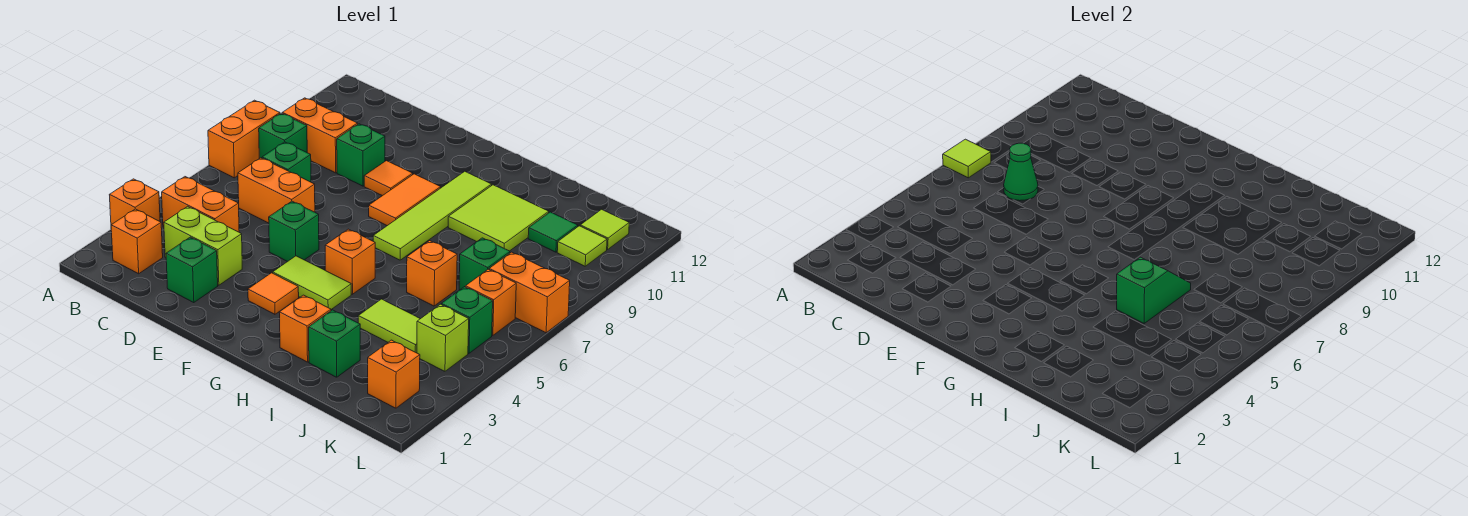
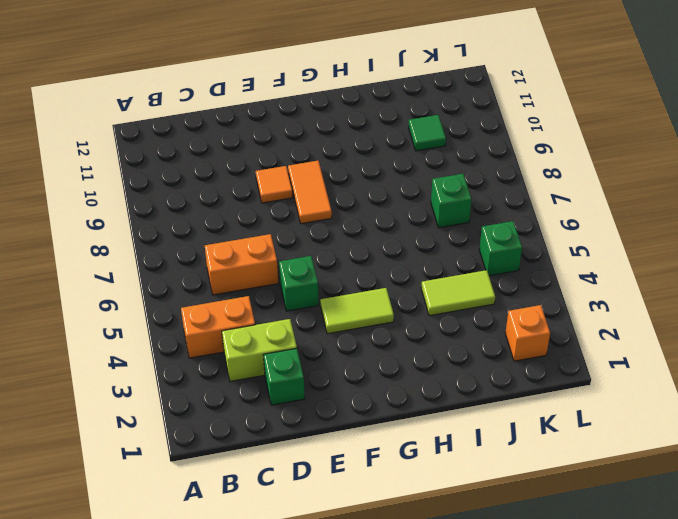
none -> orange 1x1 brick [110,179,160,225]
none -> orange 1x2 brick [208,100,280,178]
none -> orange 1x1 brick [111,209,163,274]
none -> green 1x1 brick [259,113,307,158]

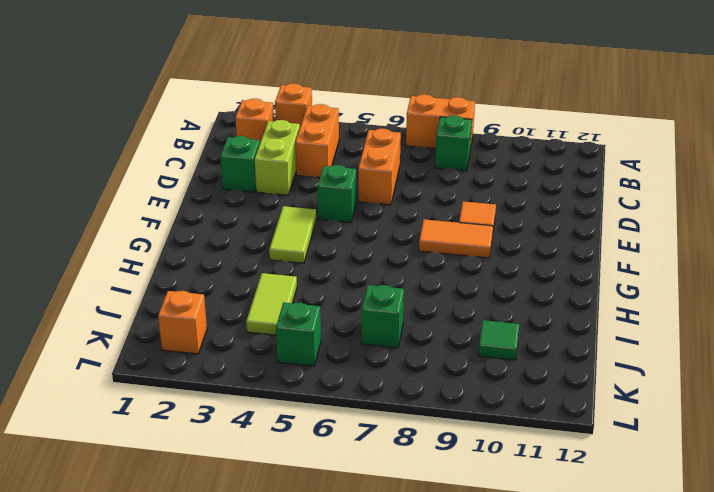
none -> orange 1x2 brick [282,98,358,173]
none -> green 1x1 brick [262,142,311,182]
none -> green 1x1 brick [337,124,385,186]
none -> orange 1x1 tile [248,273,299,314]

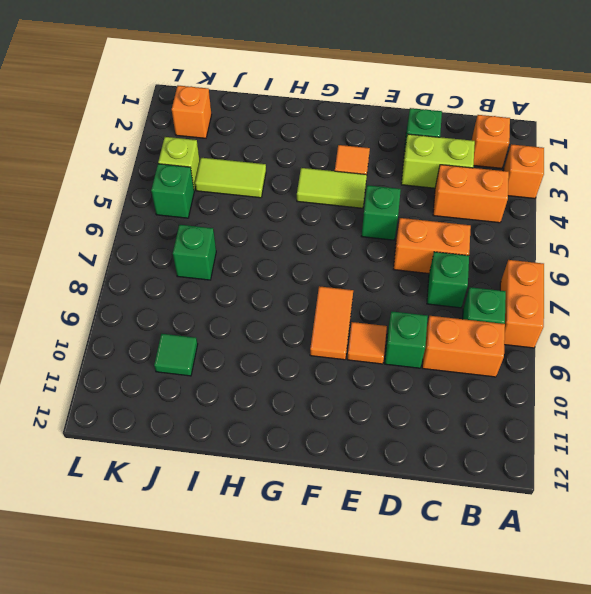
none -> orange 1x1 brick [325,229,375,294]
none -> lime 1x4 tile [373,171,492,260]
none -> orange 1x1 brick [279,295,331,362]
none -> lime 2x2 tile [448,185,549,251]

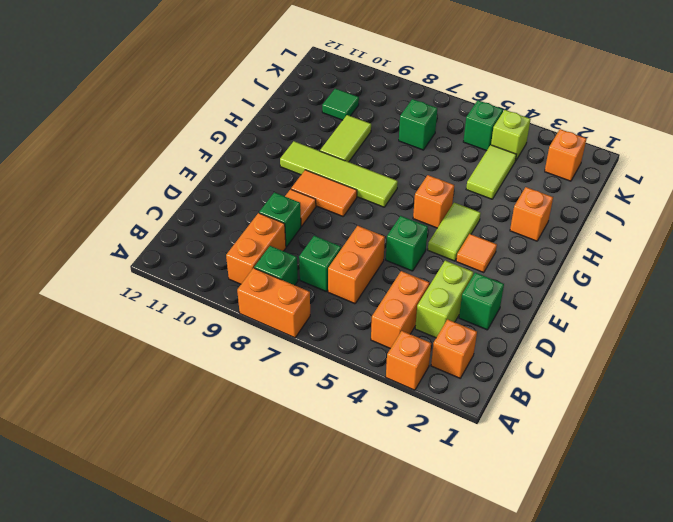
lime 1x2 tile [320,115,371,162] -> lime 2x2 tile [448,185,549,251]
none -> green 1x1 brick [309,310,360,377]
none -> orange 1x1 brick [407,241,457,306]
none -> orange 1x1 brick [465,269,516,336]
none -> orange 1x2 brick [489,252,570,333]

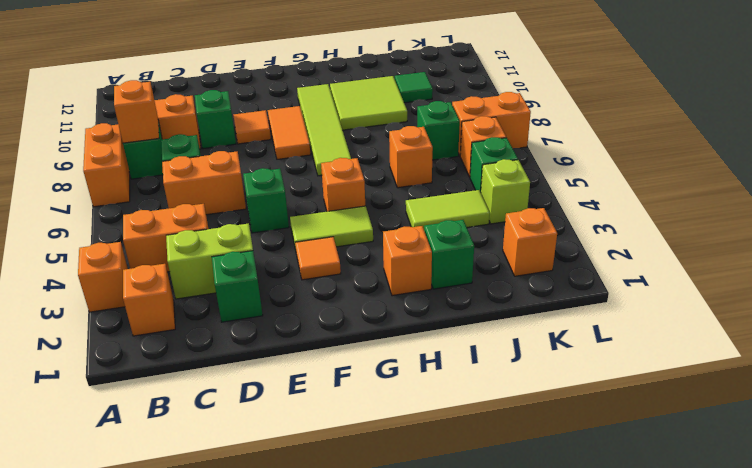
orange 1x1 brick [114,80,159,143] -> none
none -> lime 1x1 tile [557,226,607,266]
none -> lime 1x1 tile [580,209,629,250]
none -> lime 1x1 tile [943,139,991,178]
none -> green 1x1 cone [1004,143,1038,201]

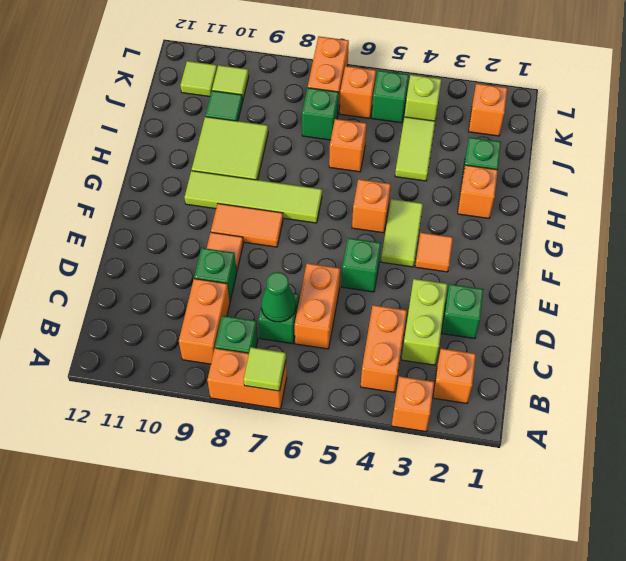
none -> green 1x2 slope [1117,257,1191,323]

